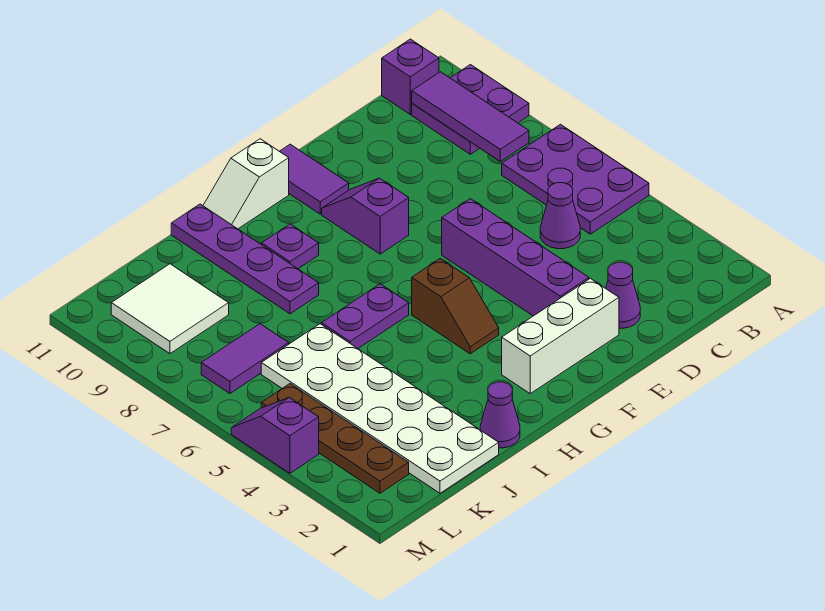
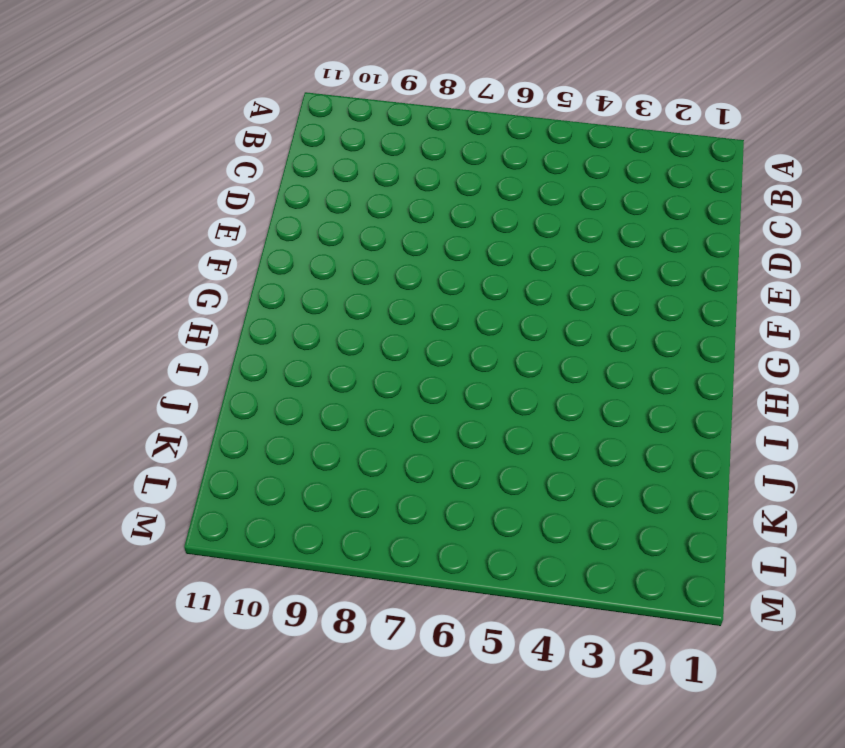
none -> purple 2x3 plate [502,124,649,234]
none -> purple 2x2 plate [412,65,529,154]
none -> purple 1x1 brick [382,39,439,114]

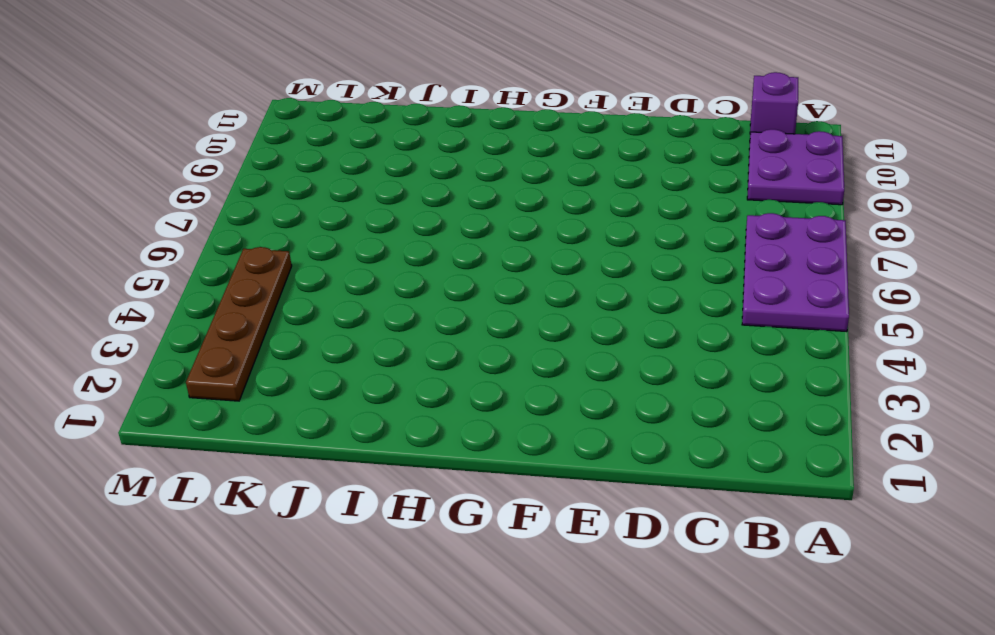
none -> purple 1x1 cone [540,183,580,249]
none -> purple 1x1 cone [606,262,640,328]
none -> white 1x3 brick [502,278,619,394]

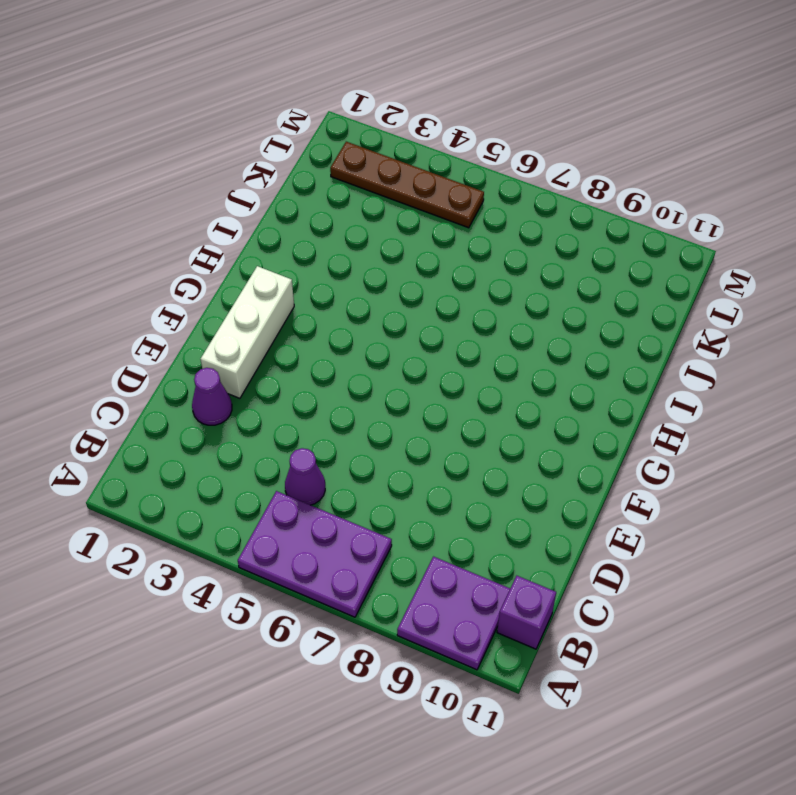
none -> purple 1x4 brick [442,199,589,316]
none -> purple 1x2 slope [322,178,409,254]
none -> purple 1x2 tile [280,144,349,214]

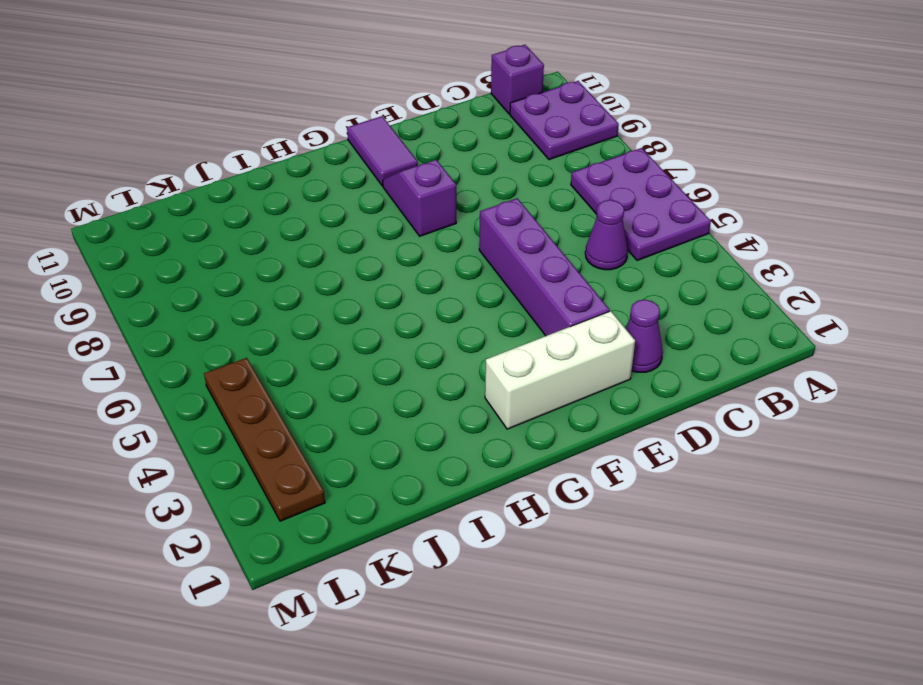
none -> brown 1x2 slope [412,259,499,354]
none -> white 1x2 slope [203,139,289,229]
none -> purple 1x2 plate [322,284,409,348]

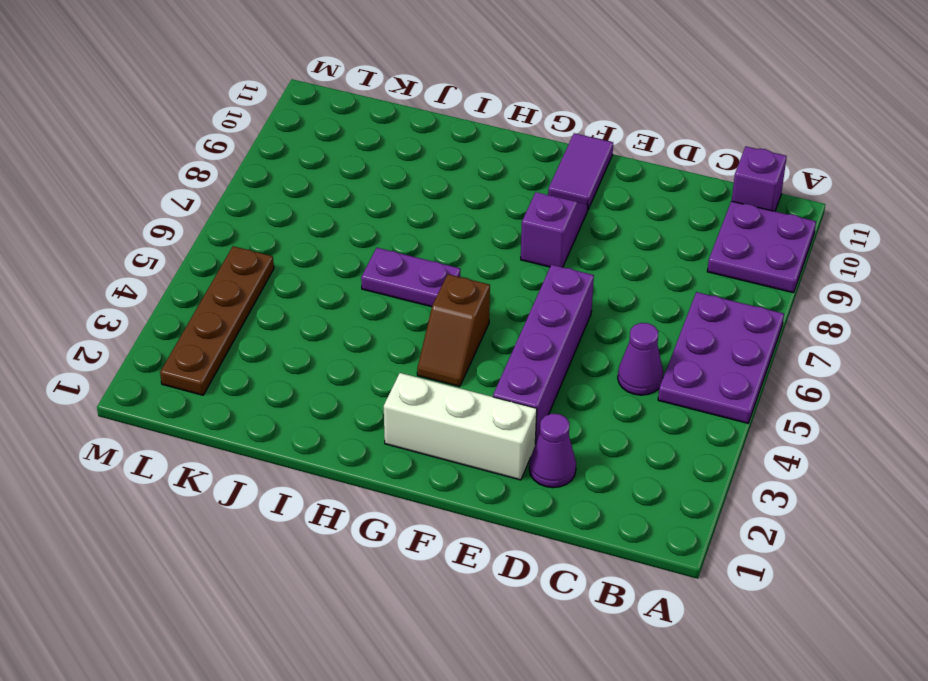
none -> white 1x2 slope [203,139,289,229]
none -> purple 1x1 plate [262,224,319,269]
none -> purple 1x1 cone [480,382,520,448]

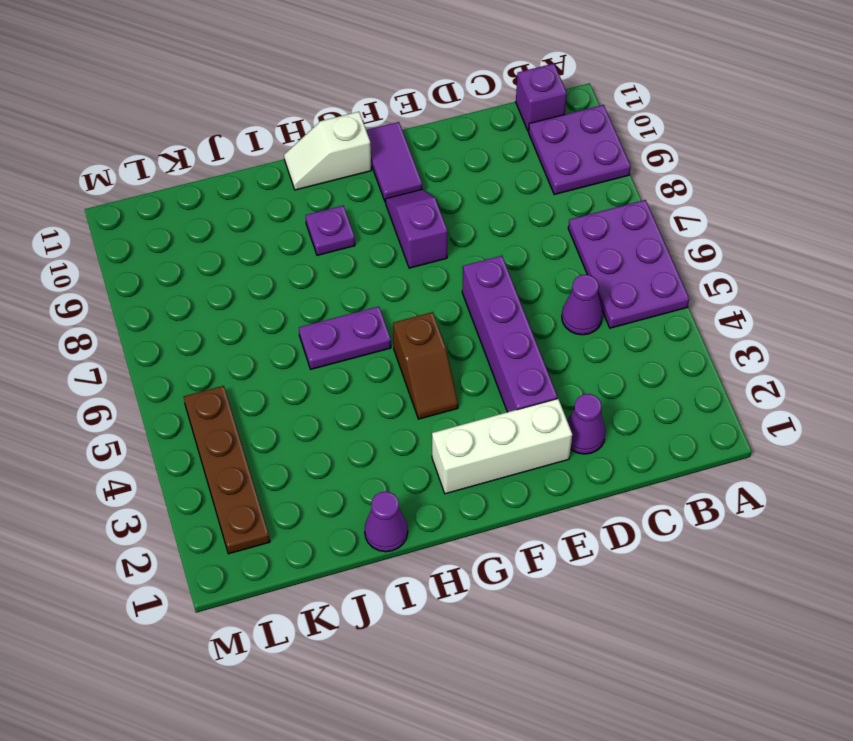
none -> purple 1x4 plate [171,204,319,314]
none -> white 2x6 plate [261,324,499,493]
none -> purple 1x2 tile [201,324,289,393]

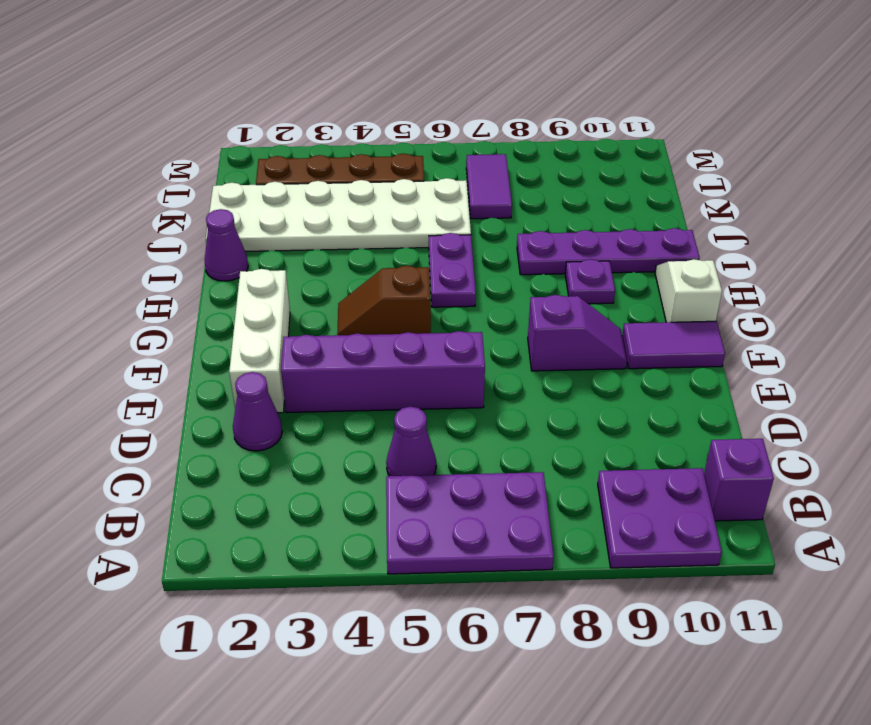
none -> white 2x2 tile [111,264,229,354]
none -> purple 1x2 slope [231,398,319,473]
none -> purple 1x3 tile [412,72,529,162]

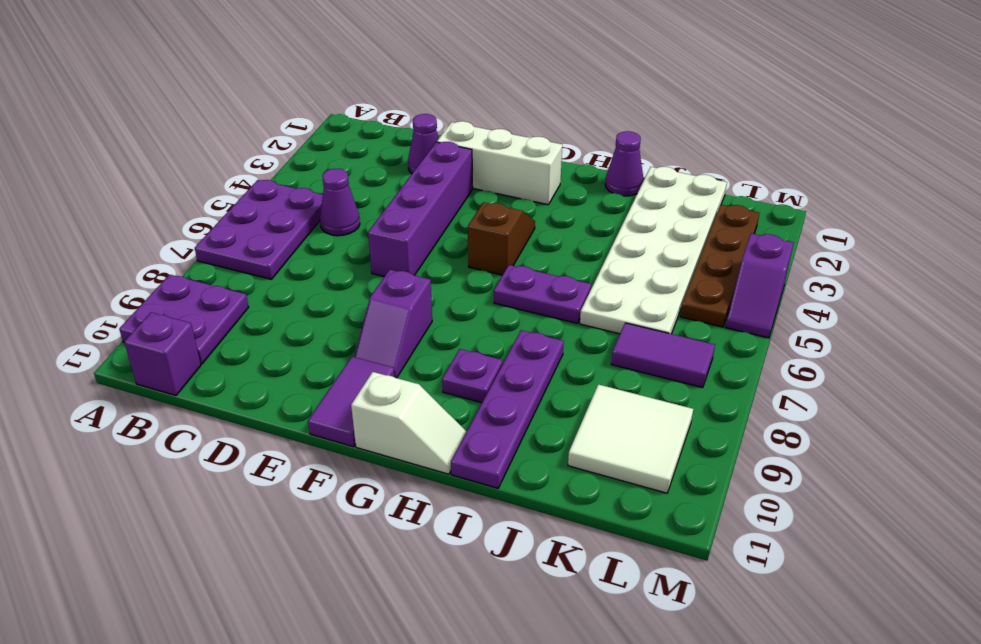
none -> purple 1x3 tile [412,72,529,162]

